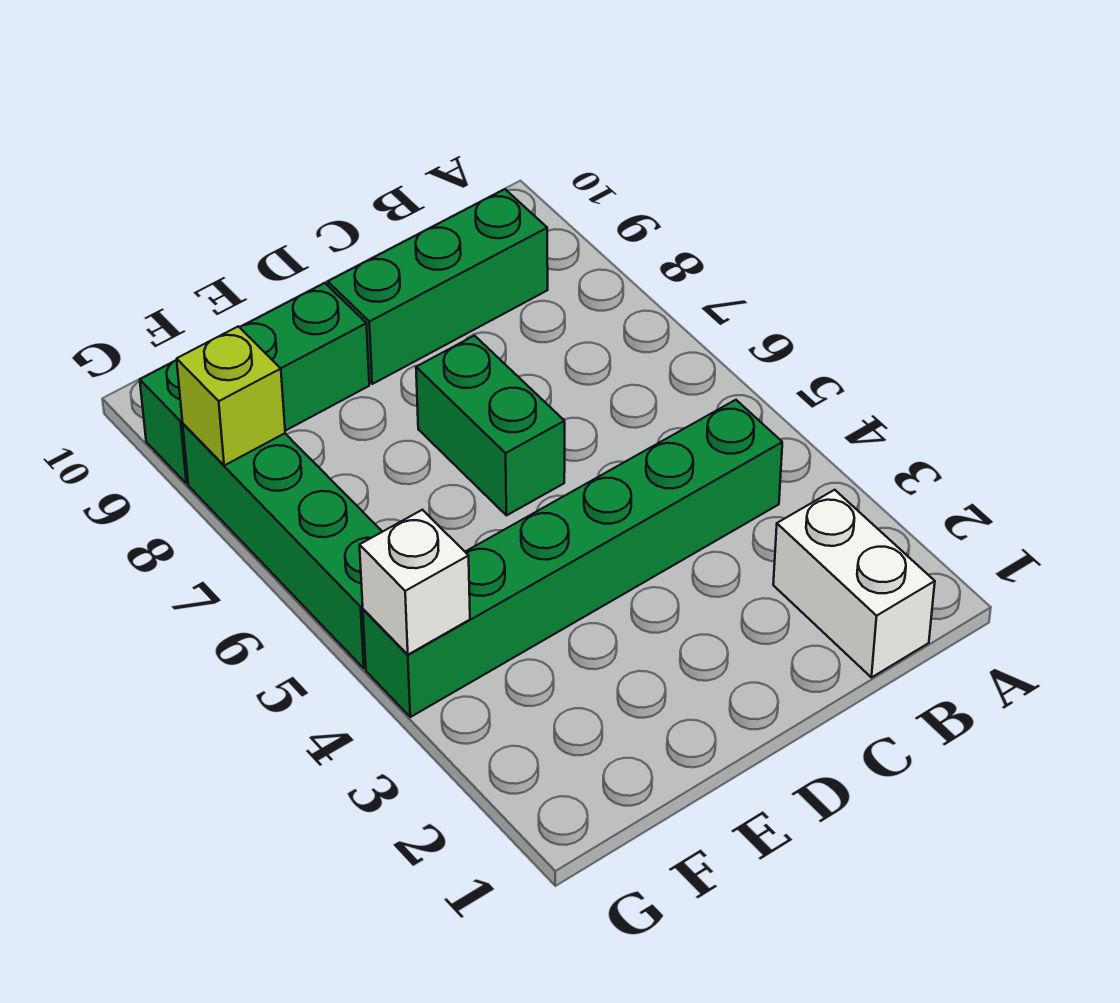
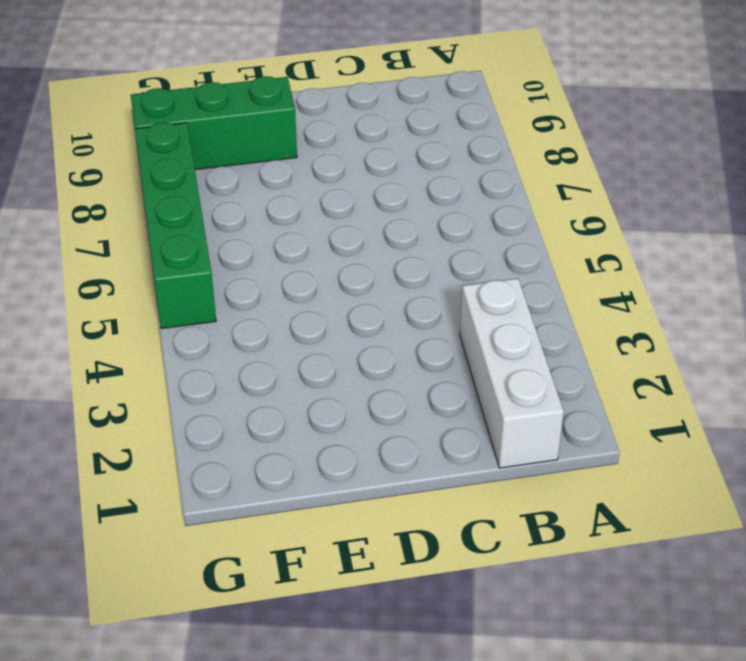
white 1x3 brick [460,278,564,468] -> white 1x2 brick [773,490,935,677]
none -> green 1x6 brick [363,400,782,717]
none -> green 1x3 brick [328,189,548,384]

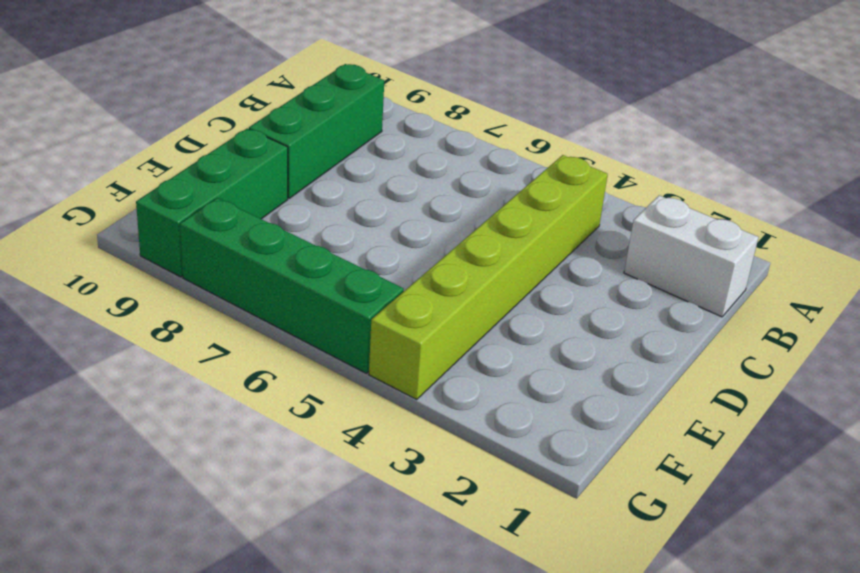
lime 1x6 brick [369,155,608,399] -> green 1x6 brick [363,400,782,717]
none -> green 1x2 brick [416,336,565,515]
none -> white 1x1 brick [360,510,470,655]

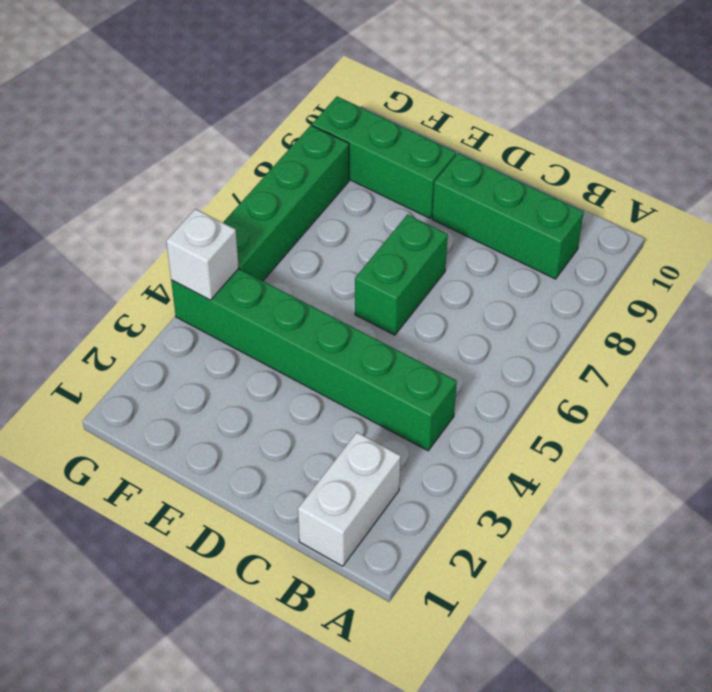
none -> lime 1x1 brick [177,326,285,466]

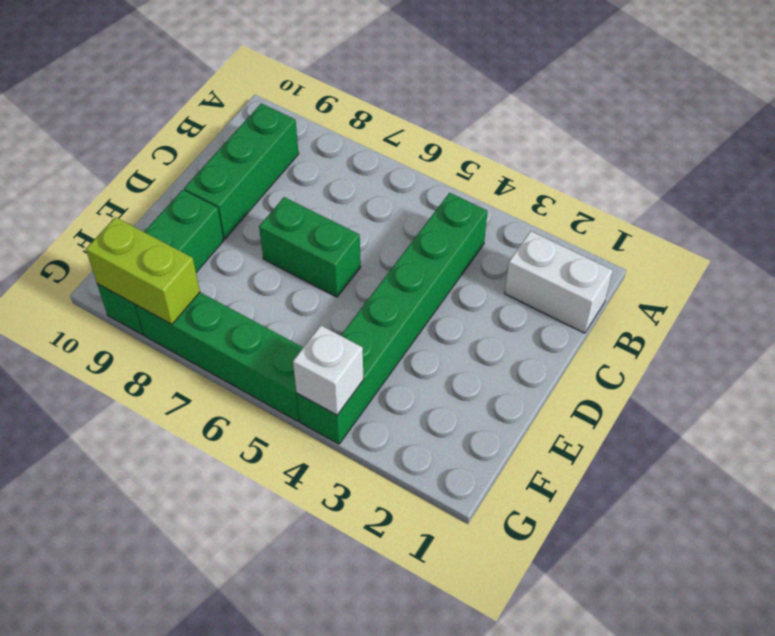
lime 1x2 brick [86,217,200,324] -> lime 1x1 brick [177,326,285,466]

